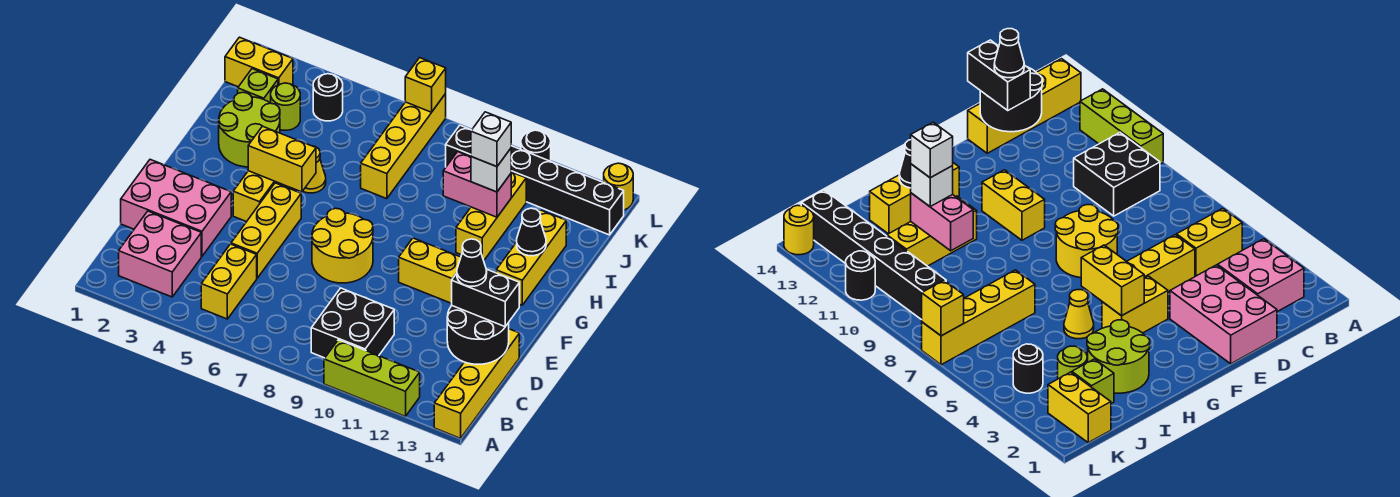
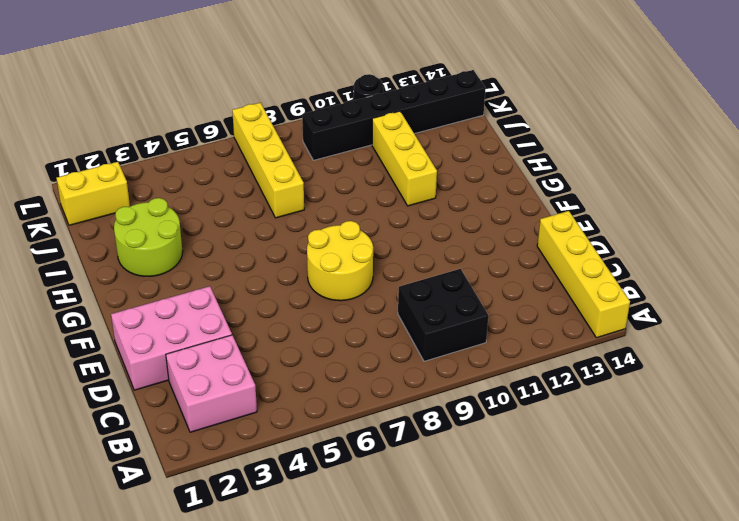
none -> lime 1x3 brick [324,340,420,416]
none -> yellow 1x2 brick [201,244,257,319]
none -> yellow 1x3 brick [231,183,301,278]
none -> yellow 1x2 brick [233,171,288,222]

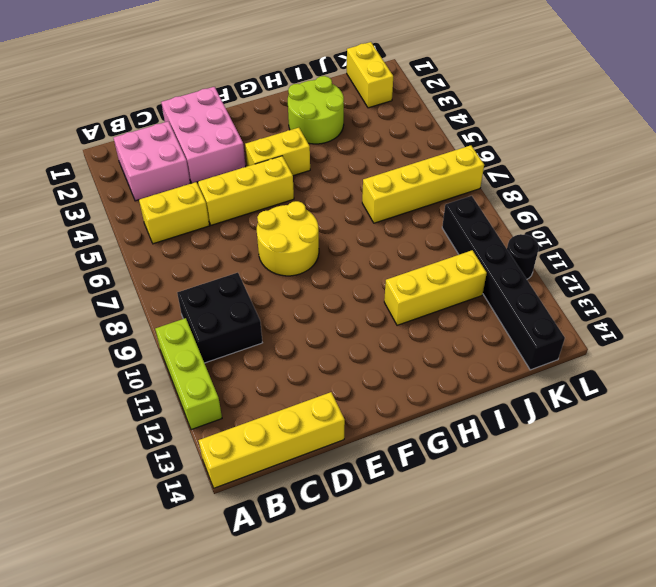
none -> yellow 1x2 brick [399,238,461,303]
none -> yellow 1x3 brick [496,210,566,305]
none -> yellow 1x1 cone [303,146,326,193]
none -> lime 1x1 brick [238,69,278,103]

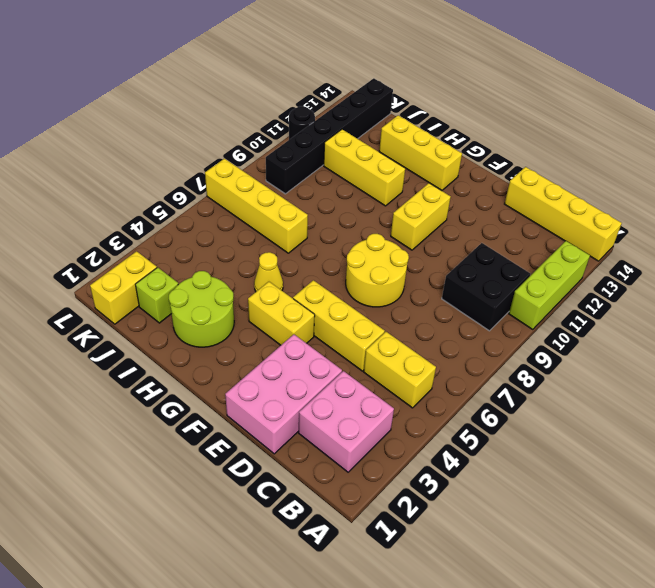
none -> lime 1x1 round brick [271,83,300,130]
none -> black 1x1 round brick [313,74,343,121]
none -> yellow 1x1 round brick [604,163,633,210]
none -> black 2x2 round brick [447,306,509,364]

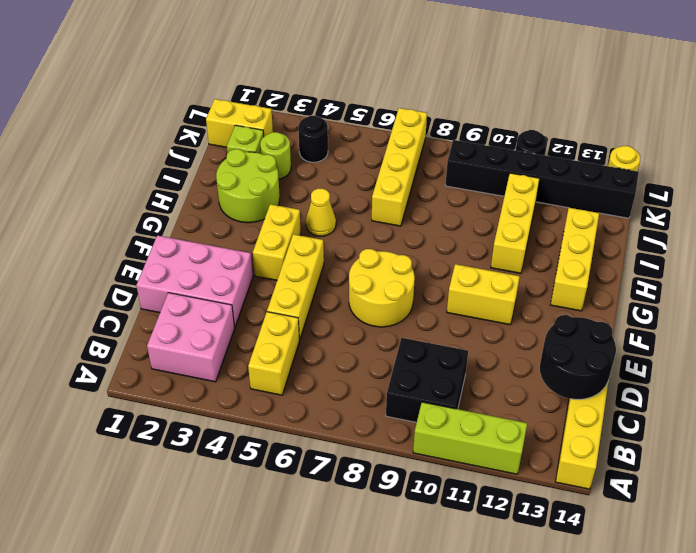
none -> yellow 1x2 brick [248,126,316,192]
none -> black 1x1 cone [517,208,546,256]
none -> pink 1x2 brick [443,152,511,217]
none -> yellow 1x1 brick [405,58,446,112]

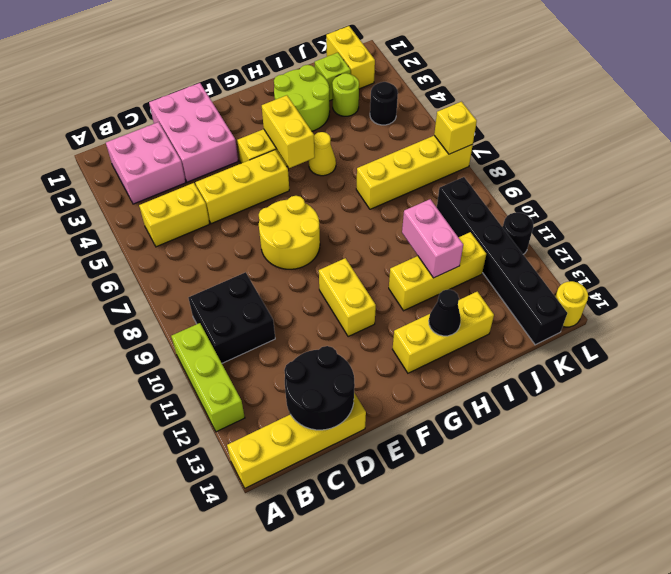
none -> black 1x2 brick [452,269,519,327]
none -> white 1x1 brick [471,149,511,192]
none -> black 1x1 cone [457,239,487,286]
none -> white 1x1 brick [471,112,511,167]

